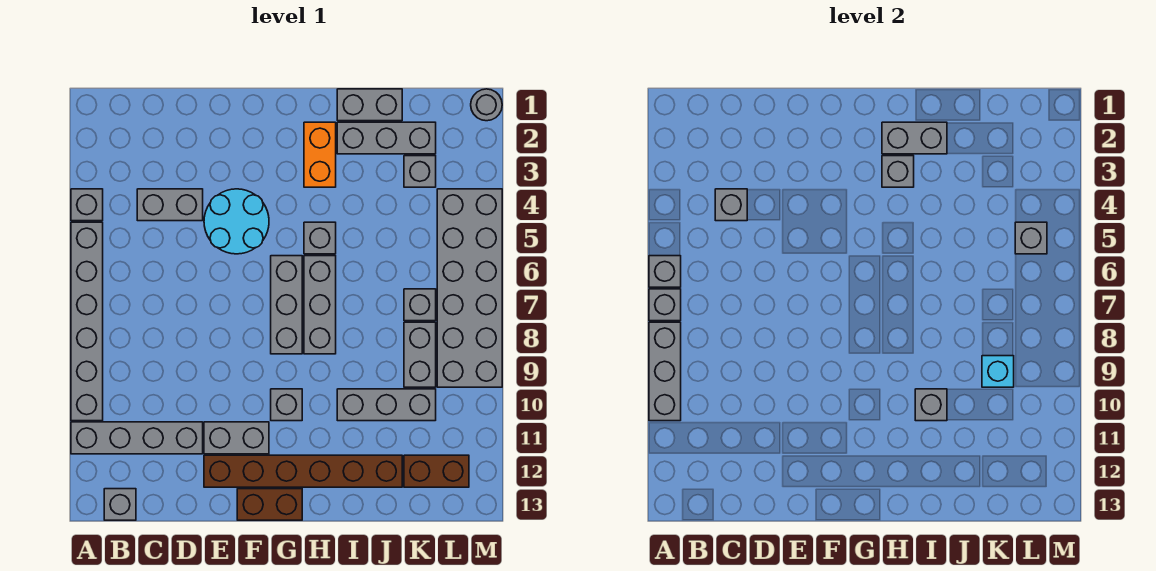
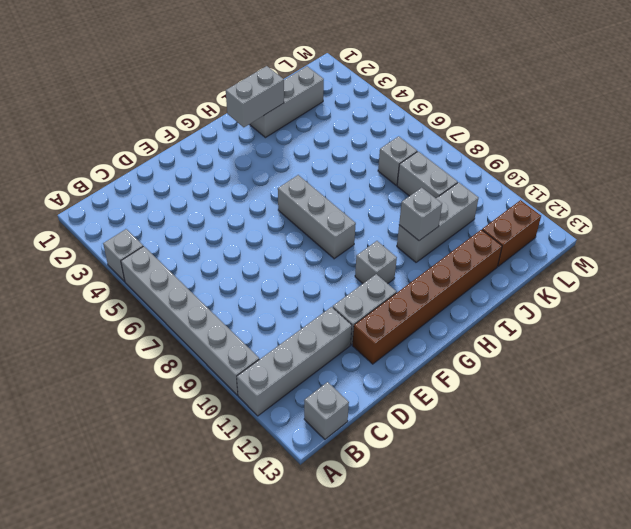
none -> grey 1x2 brick [137,189,203,221]
none -> cyan 2x2 round brick [204,189,269,254]
none -> brown 1x2 brick [237,489,302,520]
none -> orange 1x2 brick [304,122,336,187]

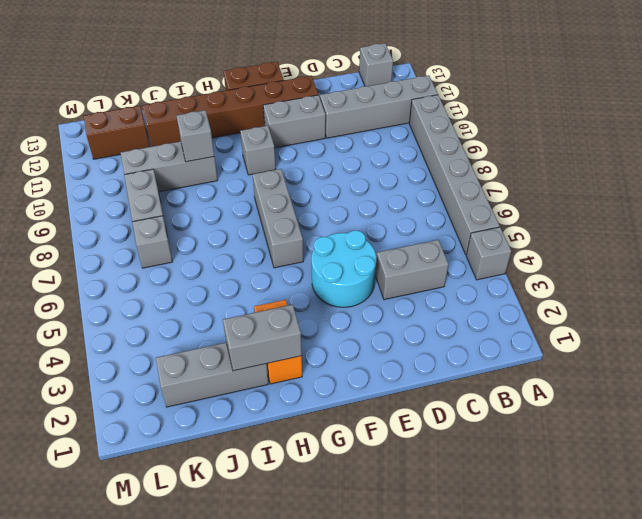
none -> grey 1x1 brick [304,222,336,254]
none -> grey 1x3 brick [304,256,336,354]
none -> grey 1x2 brick [337,89,402,121]
none -> grey 1x1 brick [404,156,436,187]

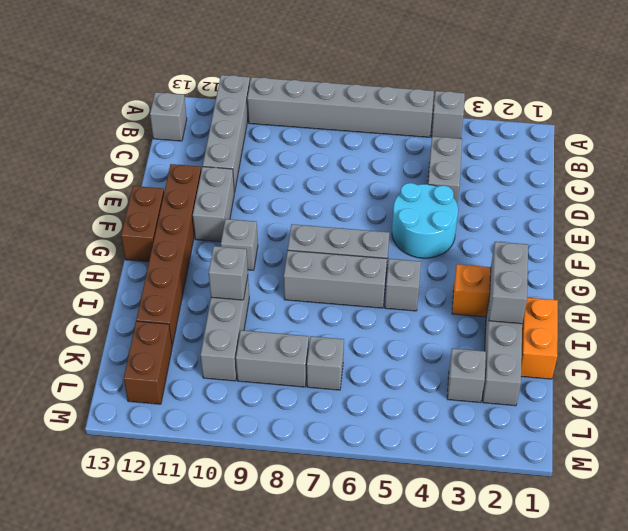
orange 1x2 brick [521,298,558,379] -> grey 1x2 brick [337,89,402,121]
none -> grey 2x6 brick [437,189,502,387]
none -> grey 1x1 round brick [471,89,502,121]
none -> grey 1x1 brick [649,256,681,287]
none -> grey 1x1 brick [649,289,681,321]

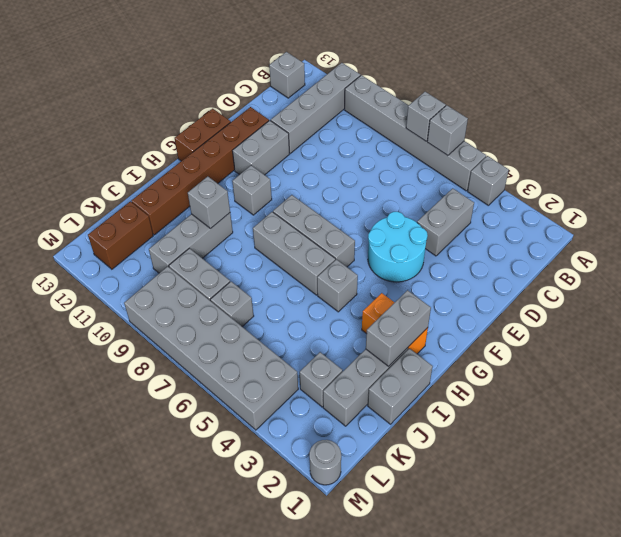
none -> grey 1x3 brick [649,322,681,421]
none -> grey 1x1 brick [715,189,747,221]
none -> grey 1x1 brick [882,156,914,187]
none -> cyan 1x1 brick [982,356,1014,387]

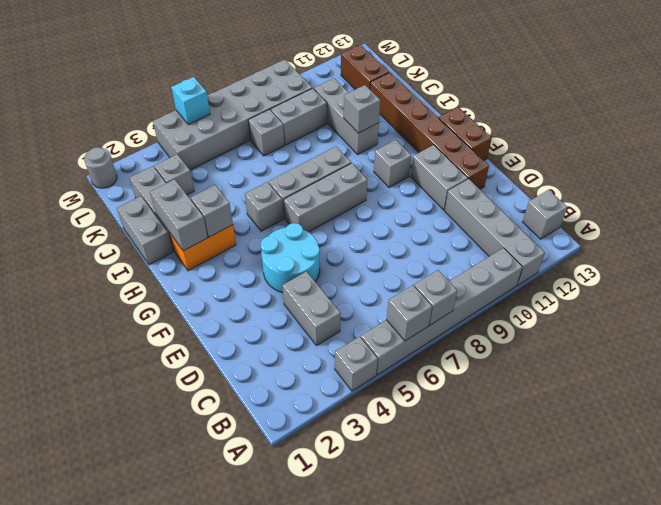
cyan 1x1 brick [171,77,210,125] -> cyan 1x1 brick moved to [982,356,1014,387]
none -> grey 1x3 brick [649,322,681,421]
none -> grey 1x1 brick [715,189,747,221]
none -> grey 1x1 brick [1015,222,1047,254]

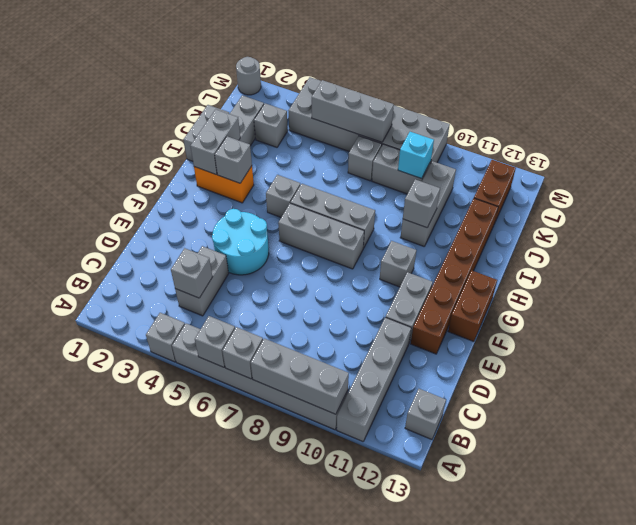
grey 1x3 brick [312,80,394,142] -> grey 1x1 brick [1015,222,1047,254]

